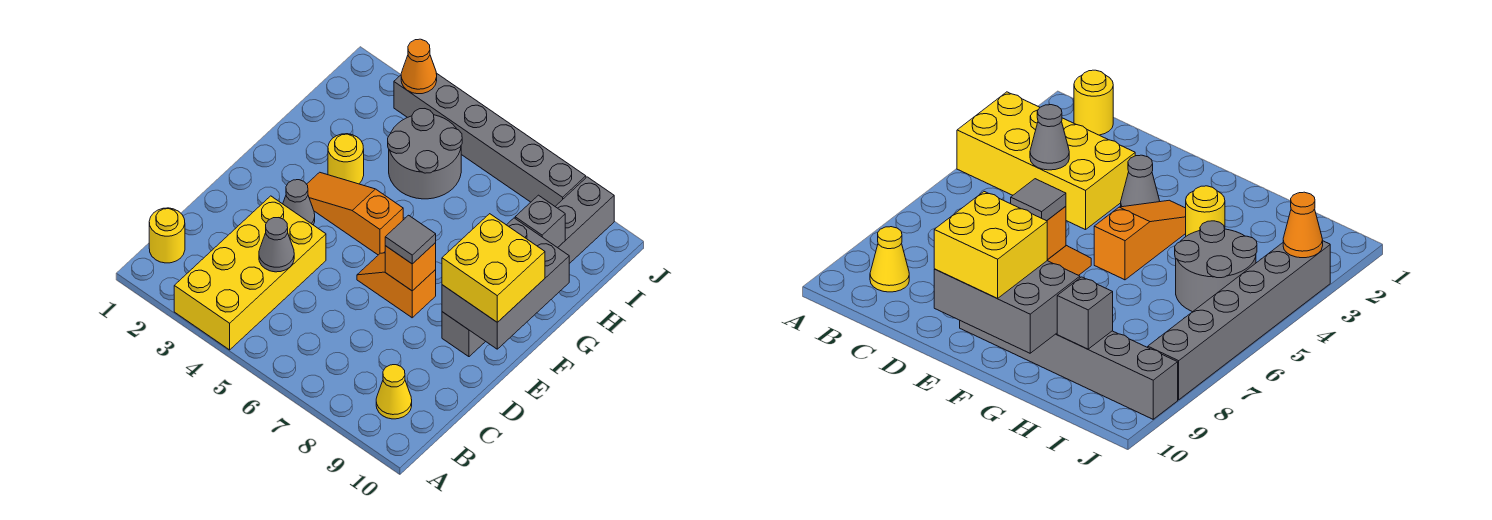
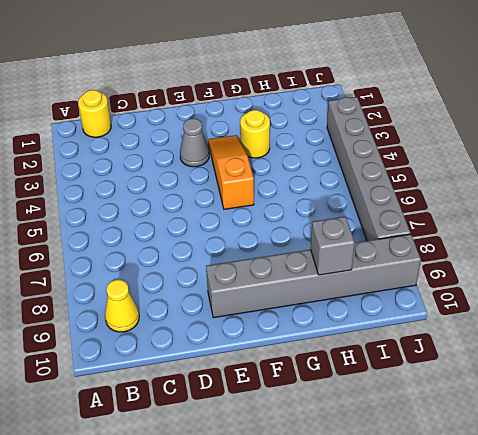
none -> yellow 2x4 brick [174,196,326,350]
none -> orange 1x2 slope [357,253,436,318]
none -> grey 2x2 round brick [388,109,462,199]

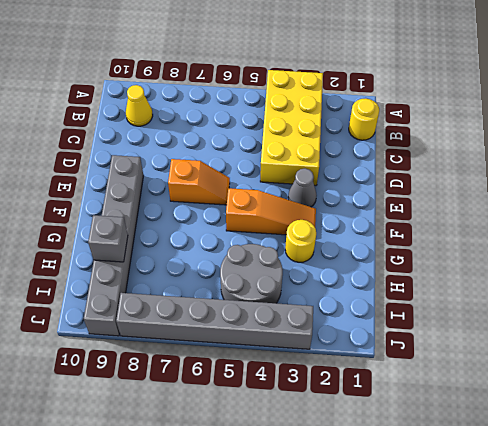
none -> grey 1x1 cone [259,218,294,272]
none -> orange 1x1 brick [385,243,436,291]
none -> grey 2x3 brick [442,218,569,349]

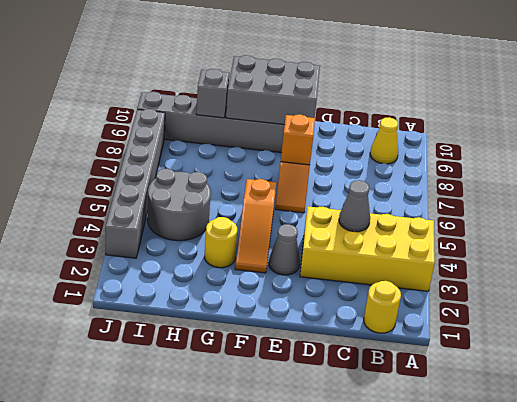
none -> orange 1x1 cone [401,39,437,94]
none -> grey 1x1 tile [385,215,436,264]
none -> yellow 2x2 brick [442,214,545,322]

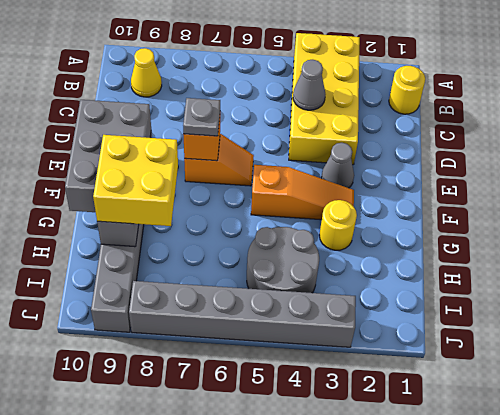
grey 1x1 plate [183,98,220,136] -> grey 1x1 tile [385,215,436,264]
yellow 2x2 brick [93,135,178,226] -> yellow 2x2 brick moved to [442,214,545,322]
none -> orange 1x1 cone [401,39,437,94]

